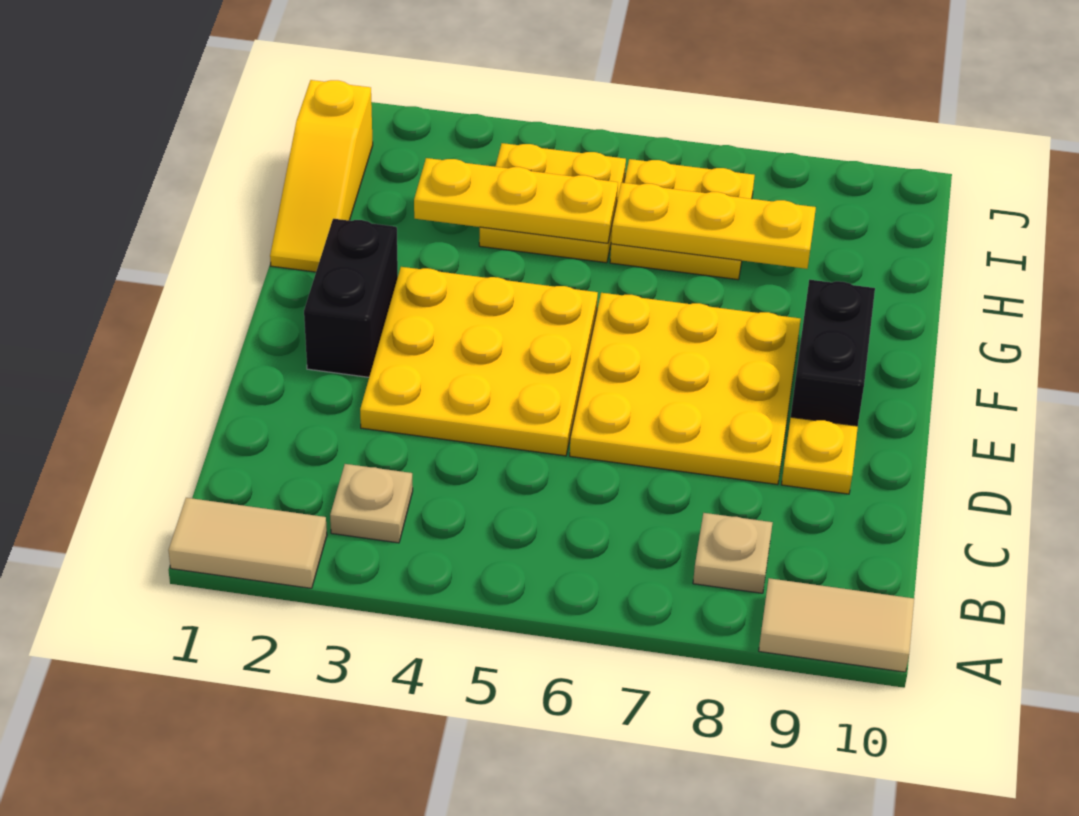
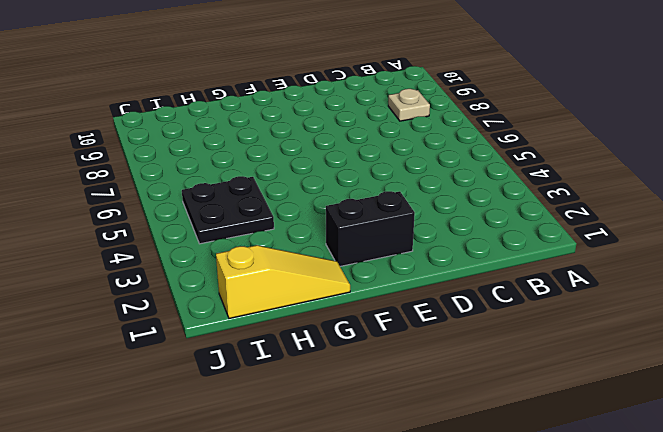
black 2x2 plate [182,176,274,244] -> yellow 2x2 plate [479,143,626,263]
none -> tan 1x2 tile [168,498,327,588]
none -> tan 1x2 tile [759,578,914,672]
none -> tan 1x1 plate [330,464,413,543]

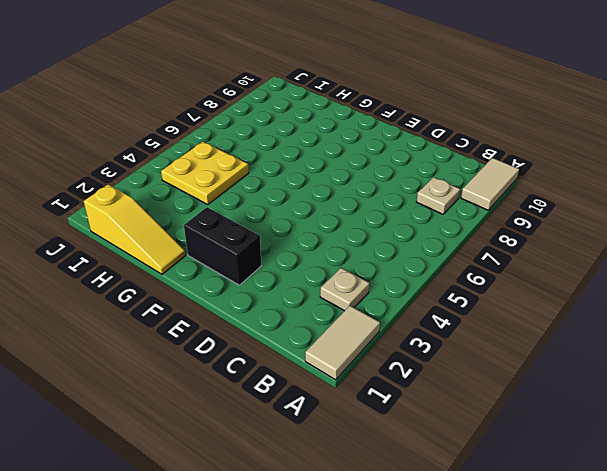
none -> yellow 3x3 plate [360,267,598,456]
none -> yellow 3x3 plate [570,293,801,485]
none -> yellow 1x1 plate [781,417,858,494]

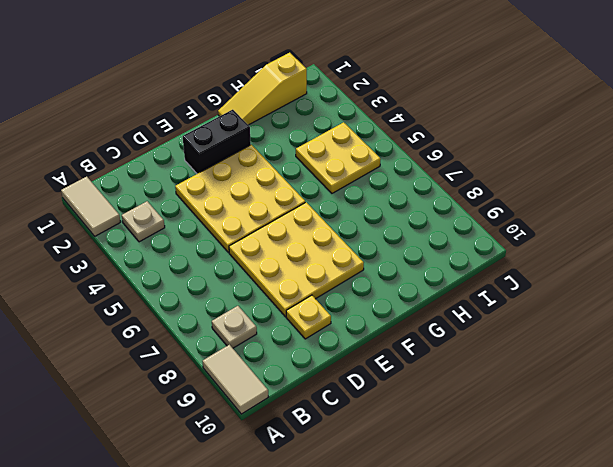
none -> black 1x2 brick [791,280,875,426]
none -> yellow 2x2 plate [610,159,755,280]
none -> yellow 1x3 plate [414,158,618,243]

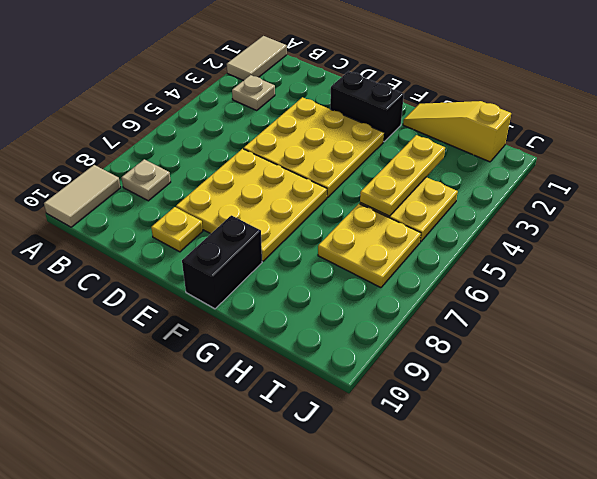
black 1x2 brick [182,215,262,309] -> black 1x2 brick turned to [791,280,875,426]
none -> yellow 1x3 plate [611,183,816,269]

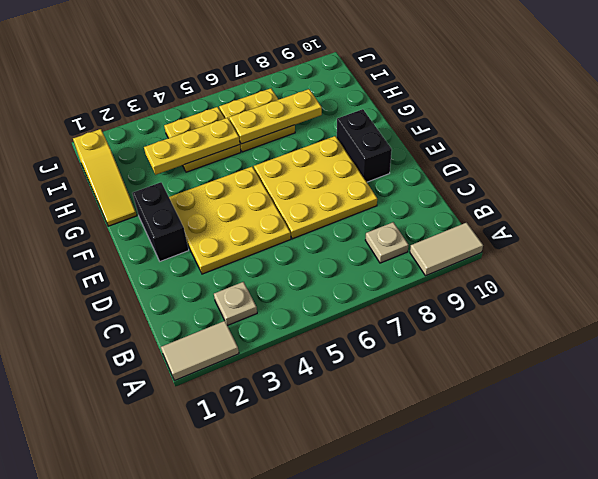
none -> yellow 1x1 plate [781,417,858,494]

